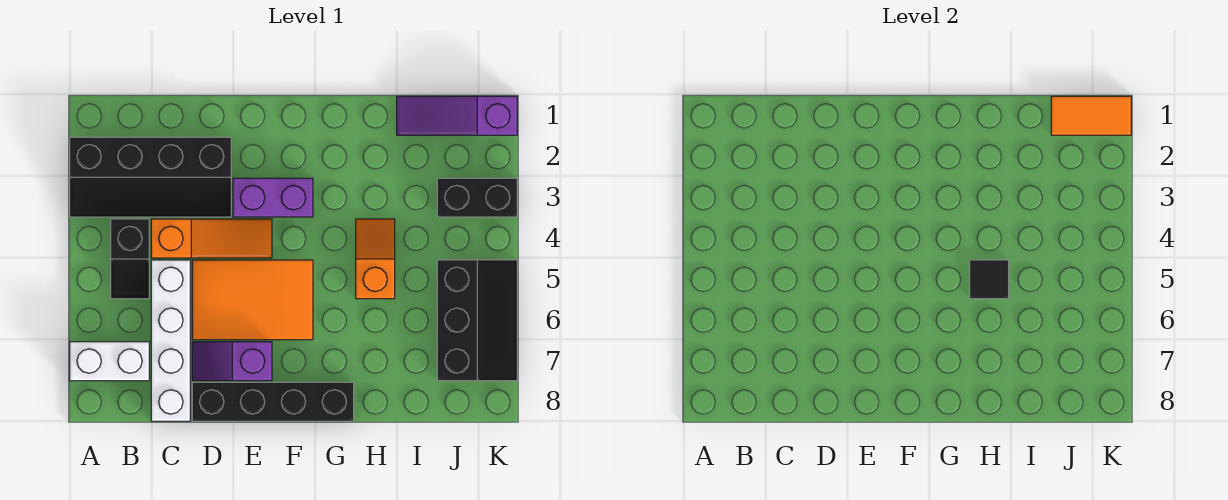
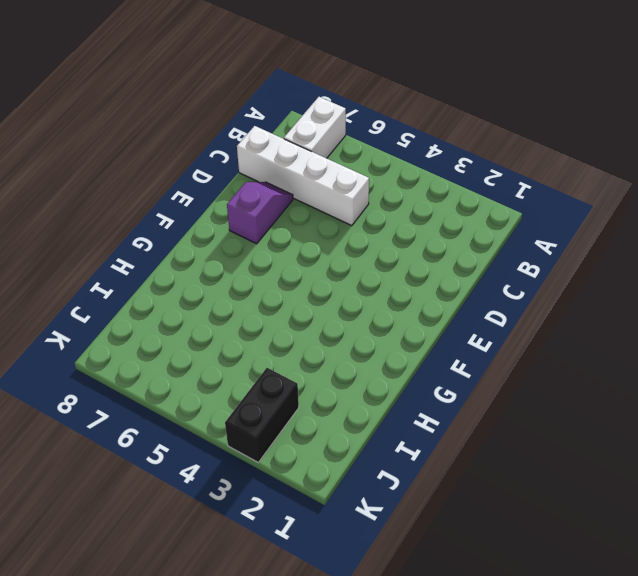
none -> black 2x4 slope [70,137,231,217]
none -> black 1x2 slope [111,219,149,299]
none -> orange 1x3 slope [151,219,272,258]

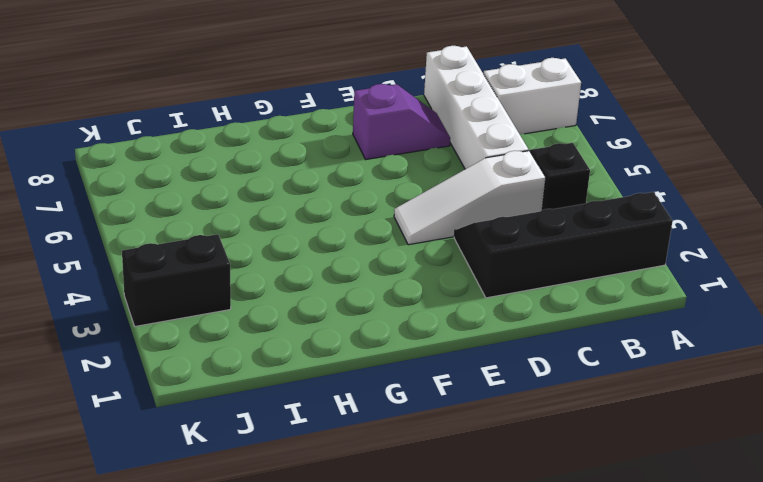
white 1x3 slope [394,151,545,245] -> orange 1x3 slope [151,219,272,258]
none -> orange 2x3 tile [192,260,313,340]
none -> black 1x4 brick [192,382,354,421]
none -> purple 1x2 brick [233,178,313,217]

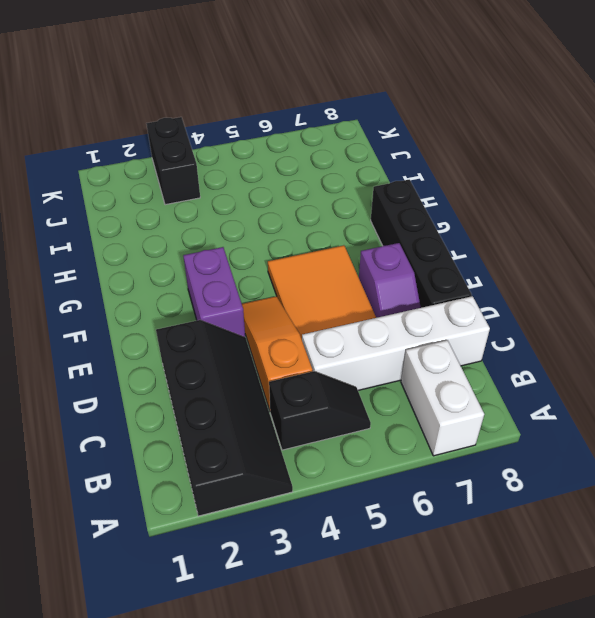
none -> orange 1x2 slope [356,219,395,299]
none -> purple 1x3 slope [397,96,517,135]
none -> black 2x3 slope [437,260,517,381]

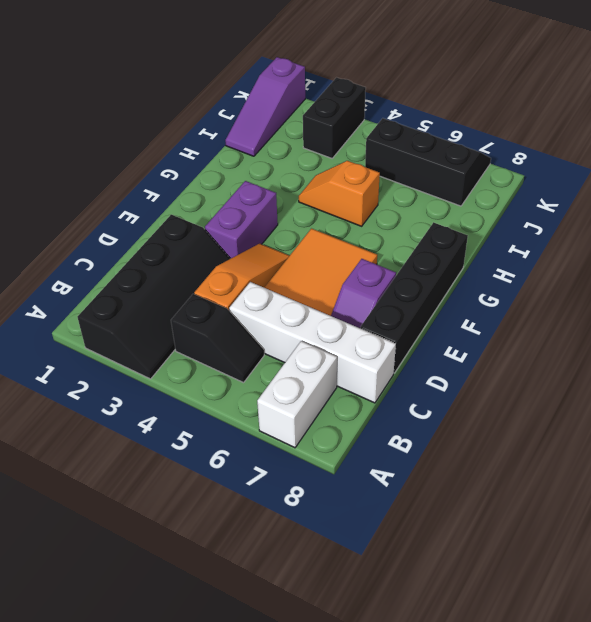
none -> black 1x1 tile [970,260,1009,299]
none -> orange 1x2 tile [1051,96,1131,135]

